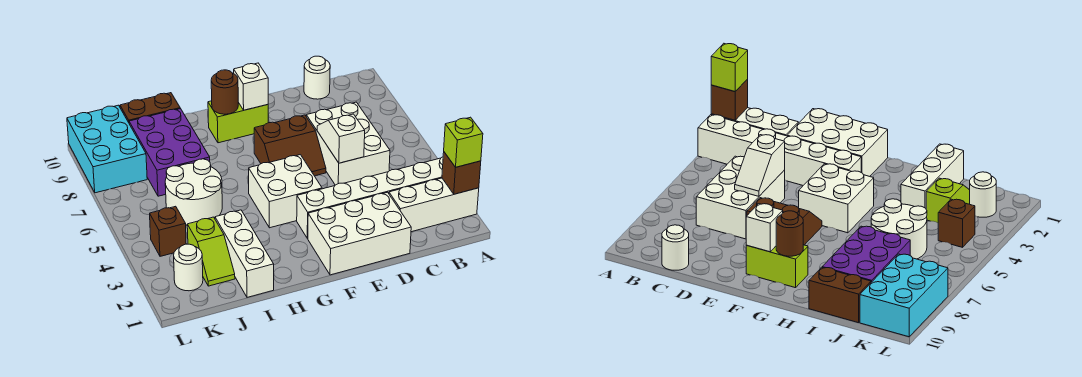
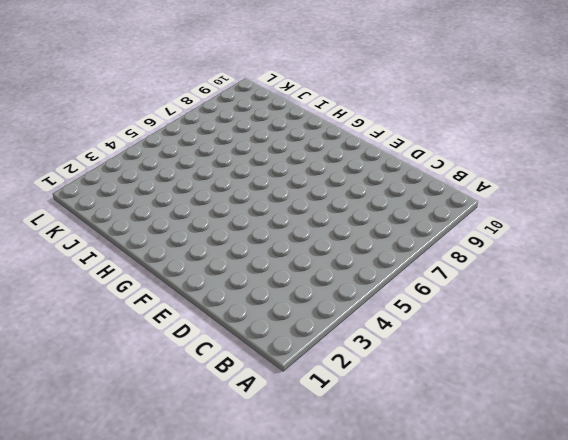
none -> white 1x3 brick [389,178,479,232]
none -> white 1x6 brick [297,157,443,238]
none -> white 2x3 brick [306,102,390,185]

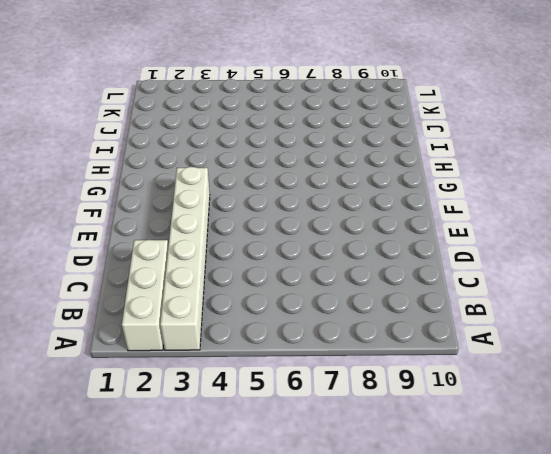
none -> white 2x3 brick [306,102,390,185]
none -> white 1x1 round brick [304,56,330,99]
none -> white 2x3 brick [308,192,411,275]

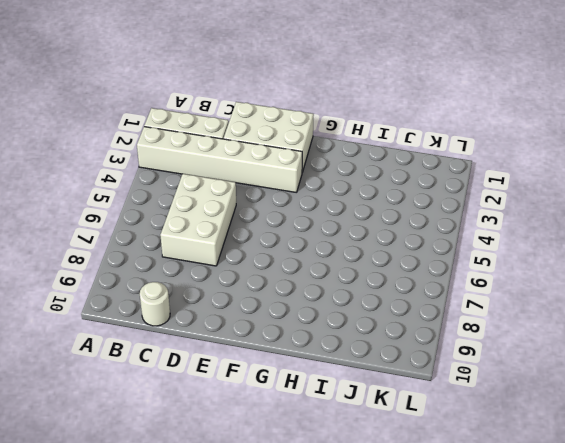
none -> brown 2x2 slope [254,115,326,176]
none -> white 2x2 brick [249,155,322,228]
none -> lime 1x2 brick [208,101,268,143]

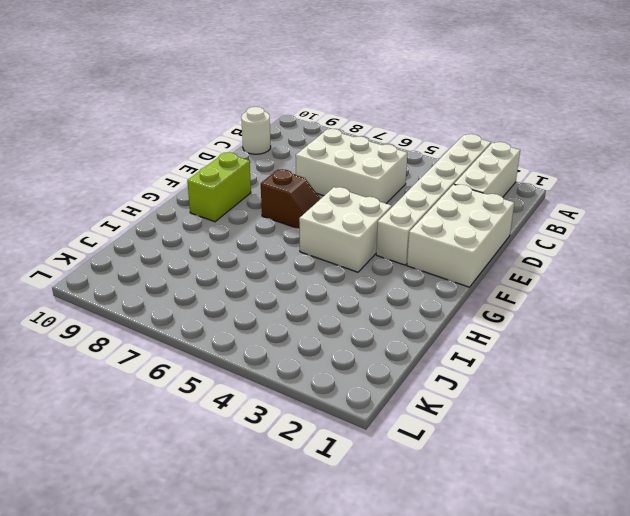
brown 1x2 slope [261,169,321,229] -> brown 2x2 slope [254,115,326,176]
none -> white 1x3 brick [215,210,274,297]
none -> white 2x2 round brick [165,159,222,225]
none -> purple 2x3 brick [129,109,210,196]

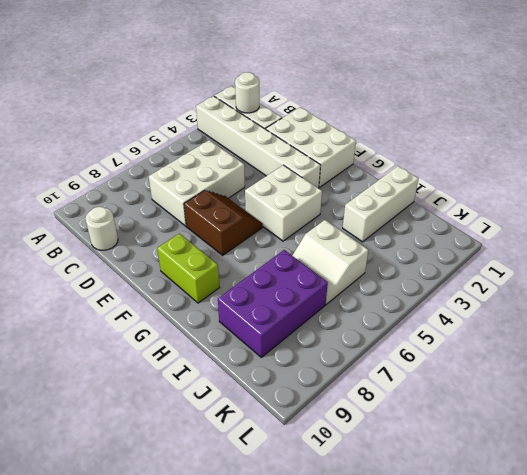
white 1x1 round brick [235,72,259,113] -> white 1x1 round brick moved to [174,244,203,291]
white 2x2 slope [292,220,368,304] -> white 2x2 round brick [165,159,222,225]
none -> brown 1x2 brick [120,93,180,122]
none -> lime 1x2 slope [187,217,235,286]
none -> brown 1x1 brick [150,206,186,256]

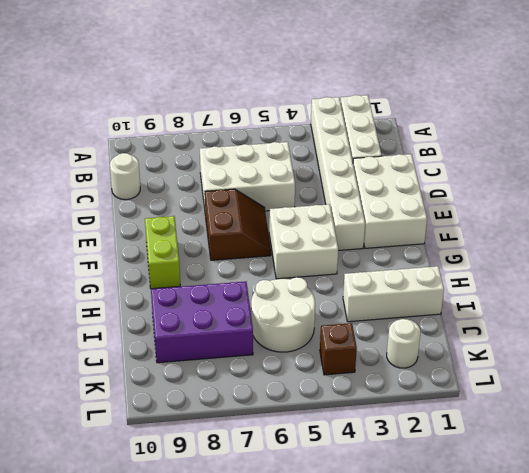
none -> brown 1x2 brick [120,93,180,122]
none -> lime 1x2 slope [187,217,235,286]
none -> cyan 2x3 brick [67,105,147,193]

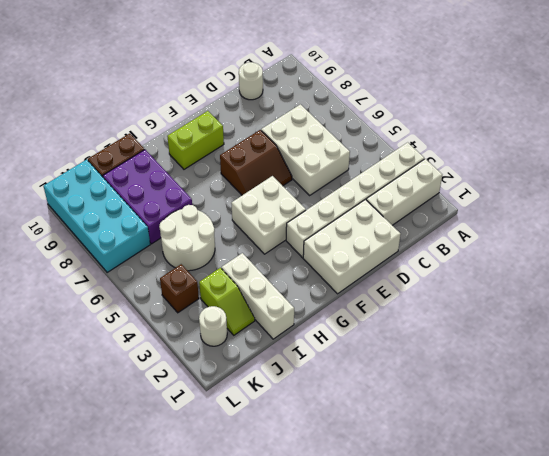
cyan 2x4 brick [43,160,150,272] -> cyan 2x3 brick [67,105,147,193]
none -> brown 1x1 brick [442,152,481,194]
none -> white 1x2 slope [317,114,365,163]
none -> white 1x1 brick [234,63,269,110]

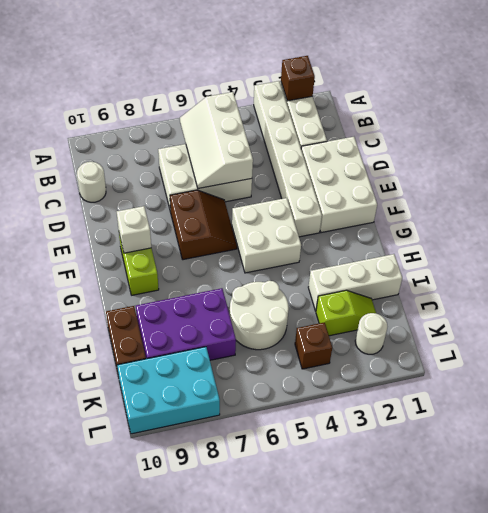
white 2x3 slope [180,92,253,189] -> white 1x2 slope [317,114,365,163]
none -> brown 1x1 round brick [211,70,238,114]
none -> lime 1x1 brick [444,117,483,167]

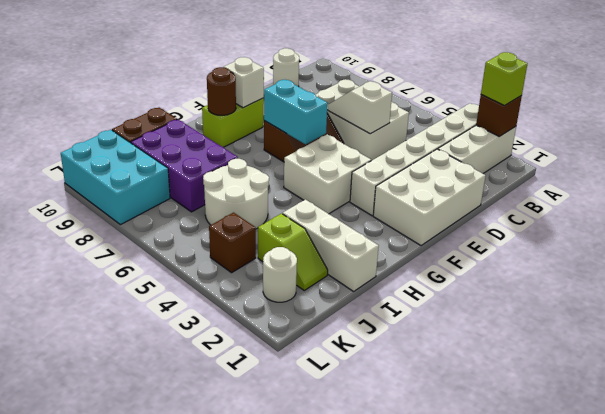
cyan 1x2 brick [264,80,328,144] -> none

